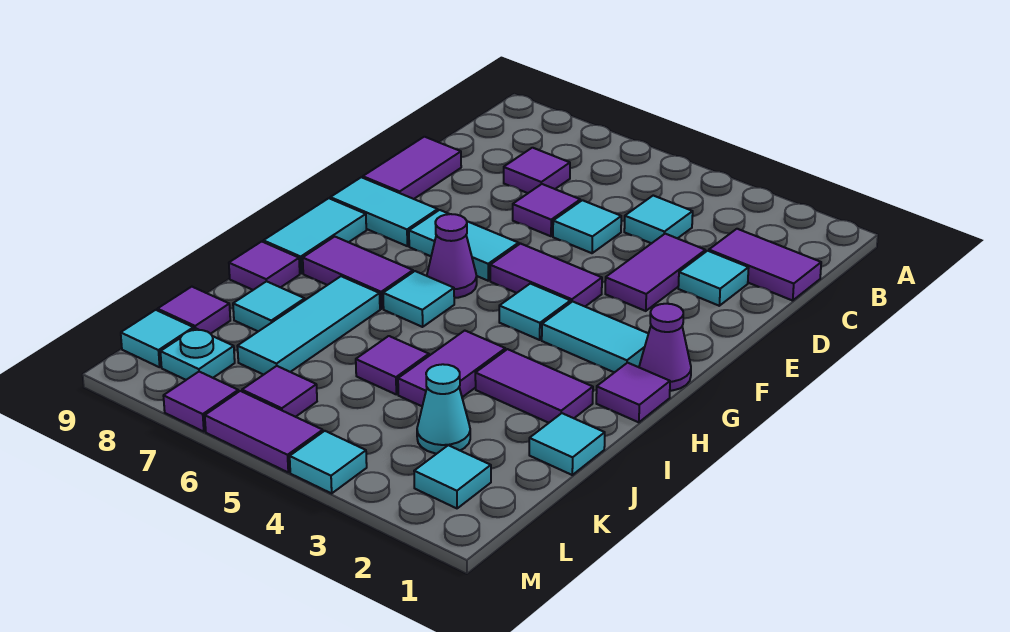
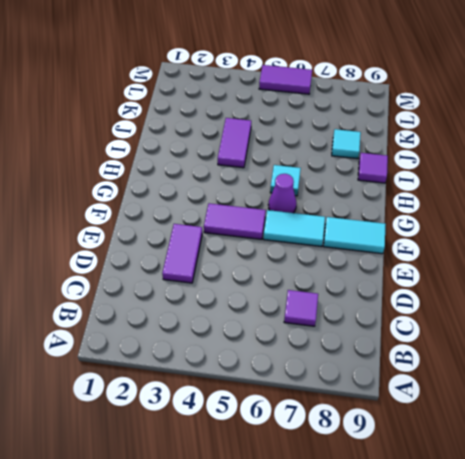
none -> purple 1x2 tile [709,229,821,300]
none -> cyan 1x1 tile [624,196,693,243]
none -> cyan 1x1 tile [678,251,749,306]
none -> cyan 1x1 tile [553,200,621,253]

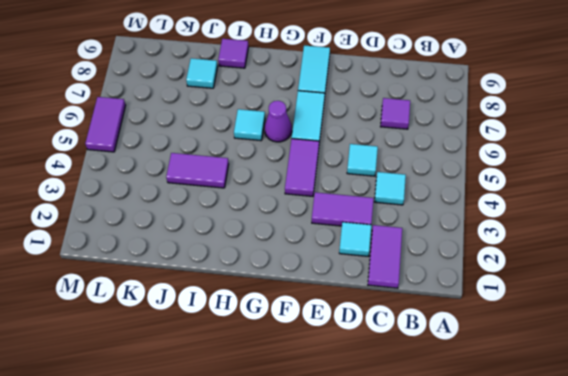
none -> purple 1x1 tile [513,184,580,236]
none -> purple 1x2 tile [363,137,461,199]
none -> purple 1x1 cone [639,304,691,391]
none -> cyan 1x2 tile [542,301,648,373]

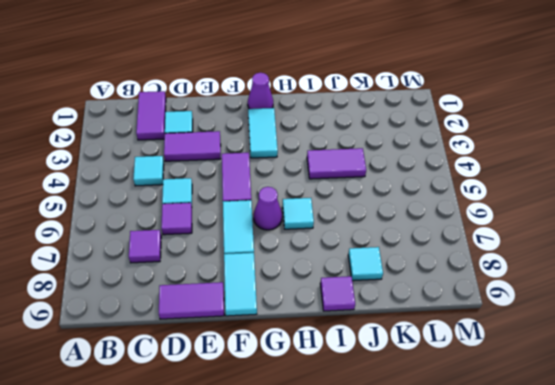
none -> cyan 1x1 tile [499,284,571,340]
none -> cyan 1x2 tile [263,198,366,273]
none -> purple 1x1 tile [596,363,670,422]
none -> purple 1x2 tile [303,237,413,309]

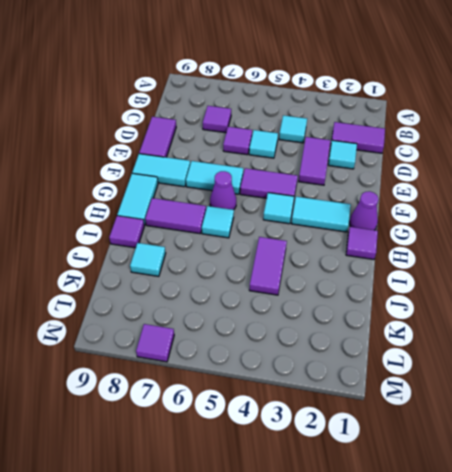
none -> purple 1x2 tile [475,349,593,423]
none -> cyan 1x3 tile [237,276,380,375]
none -> cyan 1x1 tile [529,413,605,475]
none -> purple 1x1 tile [356,336,429,394]

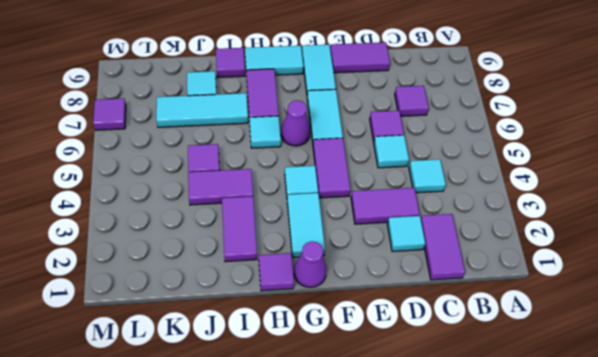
none -> cyan 1x1 tile [529,413,605,475]
none -> cyan 1x1 cone [417,364,470,453]
none -> purple 1x1 tile [158,287,230,334]
none -> cyan 1x1 tile [414,445,491,508]

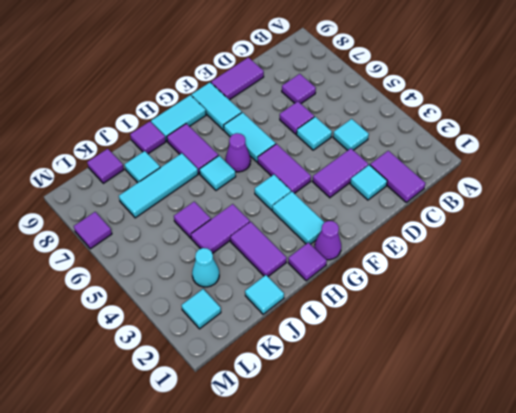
none -> purple 1x1 tile [242,366,317,417]
none -> cyan 1x1 plate [160,328,235,380]
none -> cyan 1x1 tile [121,310,194,367]
none -> cyan 1x1 tile [290,431,367,493]

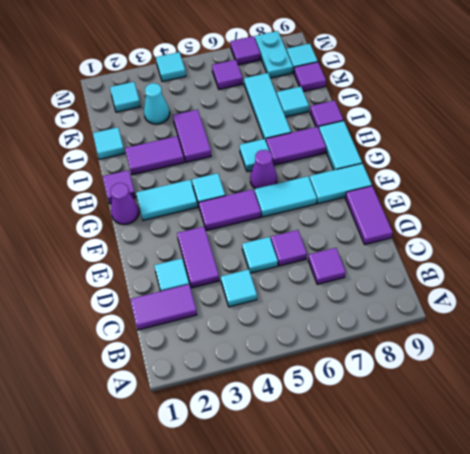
cyan 1x2 plate [255,31,293,78] -> cyan 1x1 plate [160,328,235,380]
none -> purple 1x1 tile [356,336,429,394]
none -> purple 1x2 tile [205,391,323,472]

